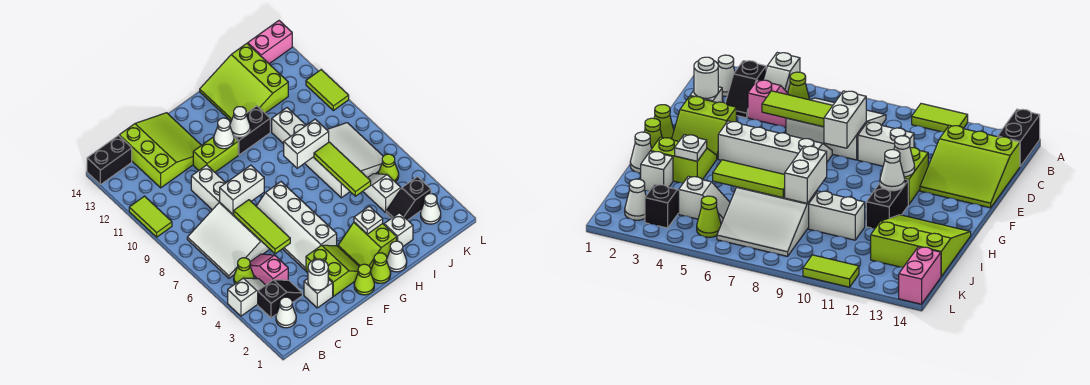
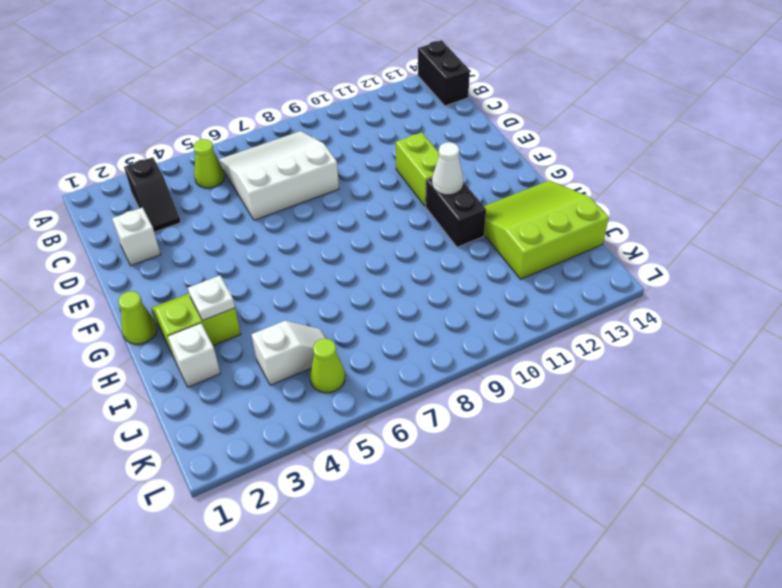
none -> white 1x2 slope [228,278,265,316]
none -> lime 1x2 tile [129,196,172,237]
none -> white 1x1 cone [276,297,296,328]
none -> pink 1x2 slope [250,254,288,285]

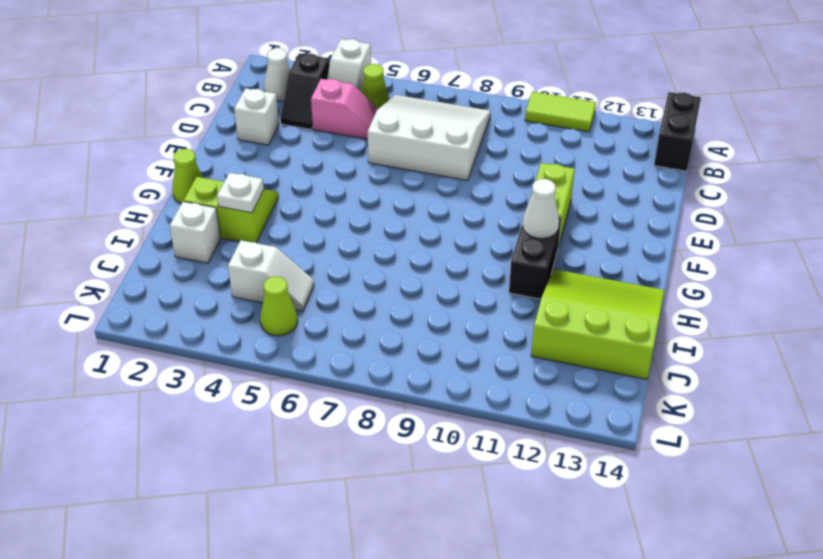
none -> lime 3x3 slope [119,113,201,188]
none -> white 1x2 brick [191,165,226,210]
none -> lime 2x2 slope [306,245,359,296]
none -> white 2x4 slope [256,182,337,270]

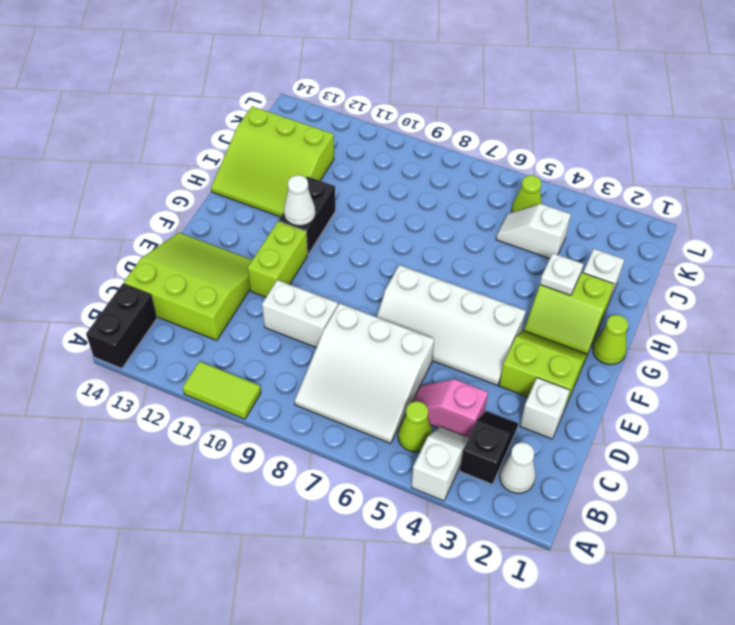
none -> lime 1x1 cone [354,264,374,295]
none -> white 1x1 cone [387,241,407,272]
none -> white 3x3 slope [305,123,383,198]
none -> white 1x2 brick [272,108,306,144]

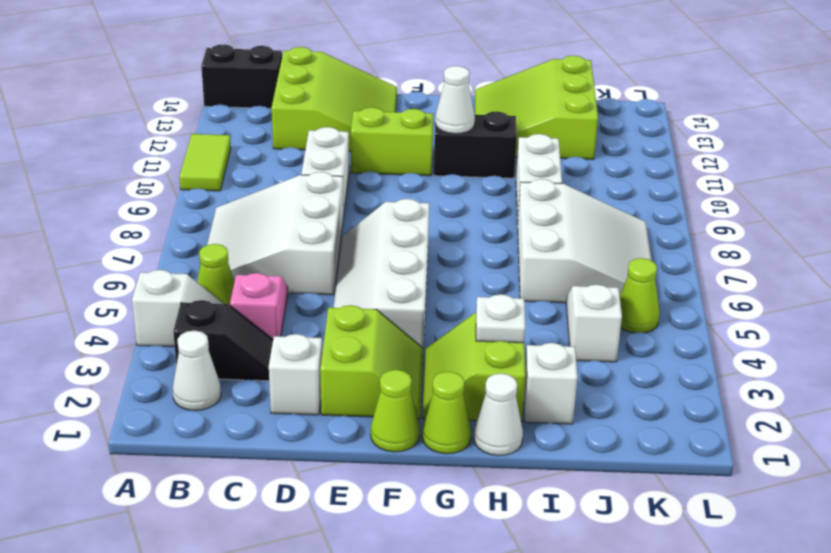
none -> black 1x2 slope [386,177,431,220]
none -> white 1x1 cone [421,194,441,224]
none -> pink 1x2 brick [248,21,292,64]
none -> lime 1x2 tile [306,70,349,111]

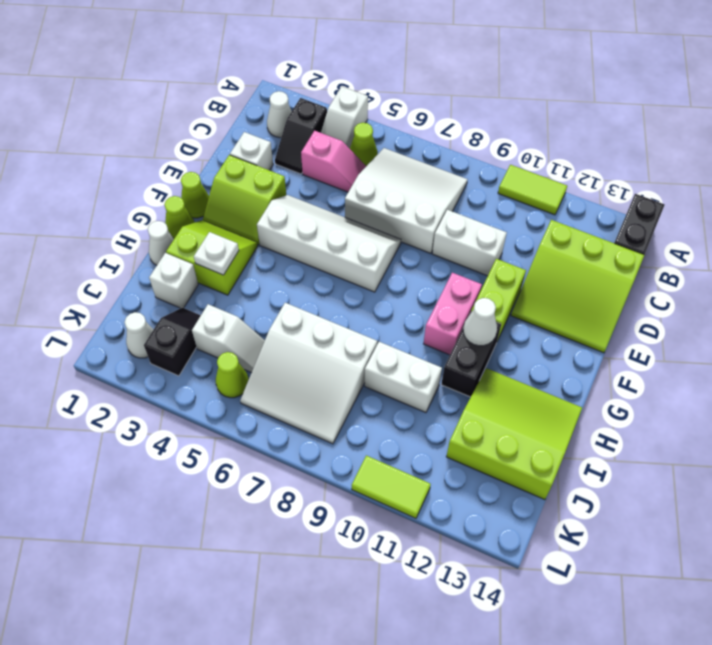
pink 1x2 brick [424,273,482,355] -> pink 1x2 brick moved to [248,21,292,64]
none -> white 1x1 round brick [308,259,328,290]
none -> lime 1x3 tile [234,200,290,254]
none -> white 1x2 brick [220,165,264,214]
none -> white 1x1 cone [214,118,234,149]

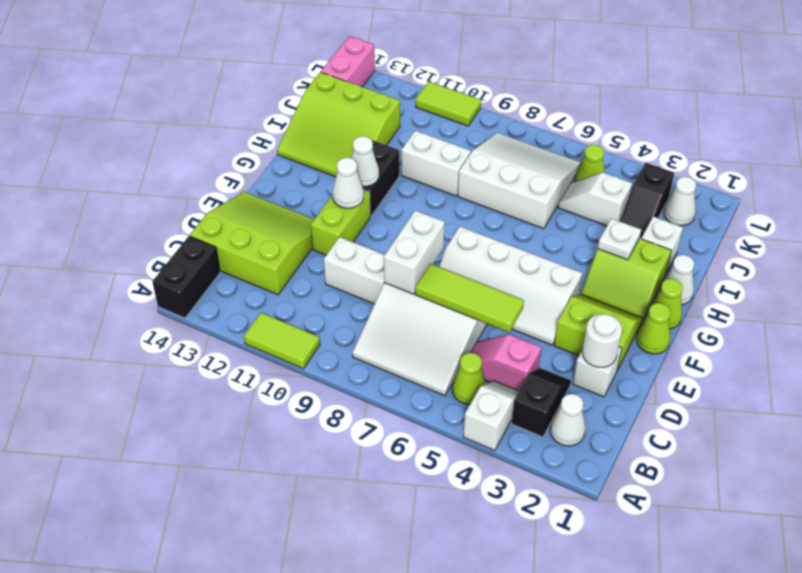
none -> white 1x2 brick [284,119,329,168]
none -> lime 1x3 tile [314,142,371,196]

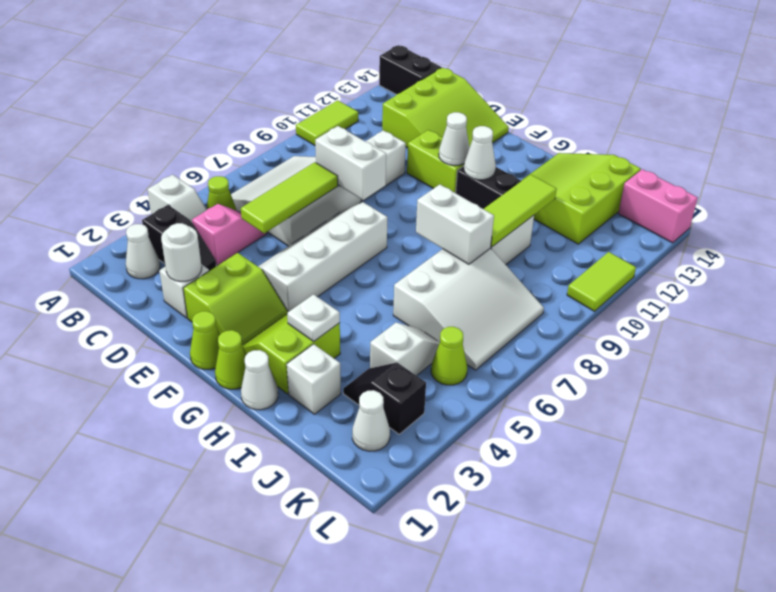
lime 1x3 tile [484,175,557,247] -> lime 1x3 tile moved to [314,142,371,196]

